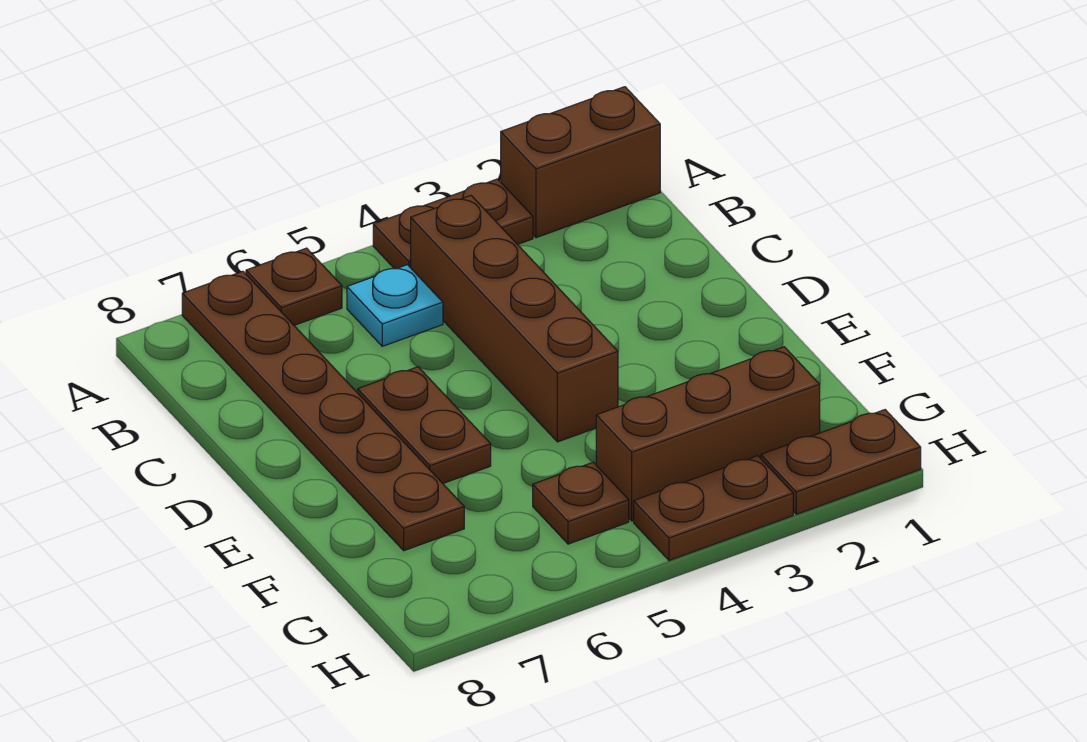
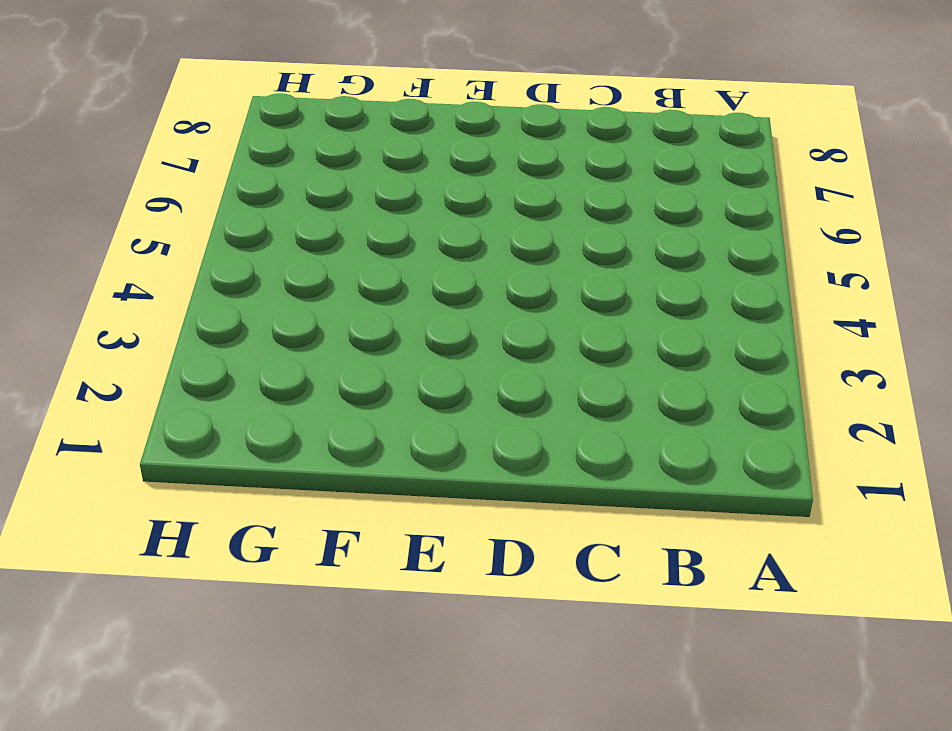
none -> brown 1x2 brick [501,87,660,238]
none -> brown 1x2 plate [373,179,533,269]

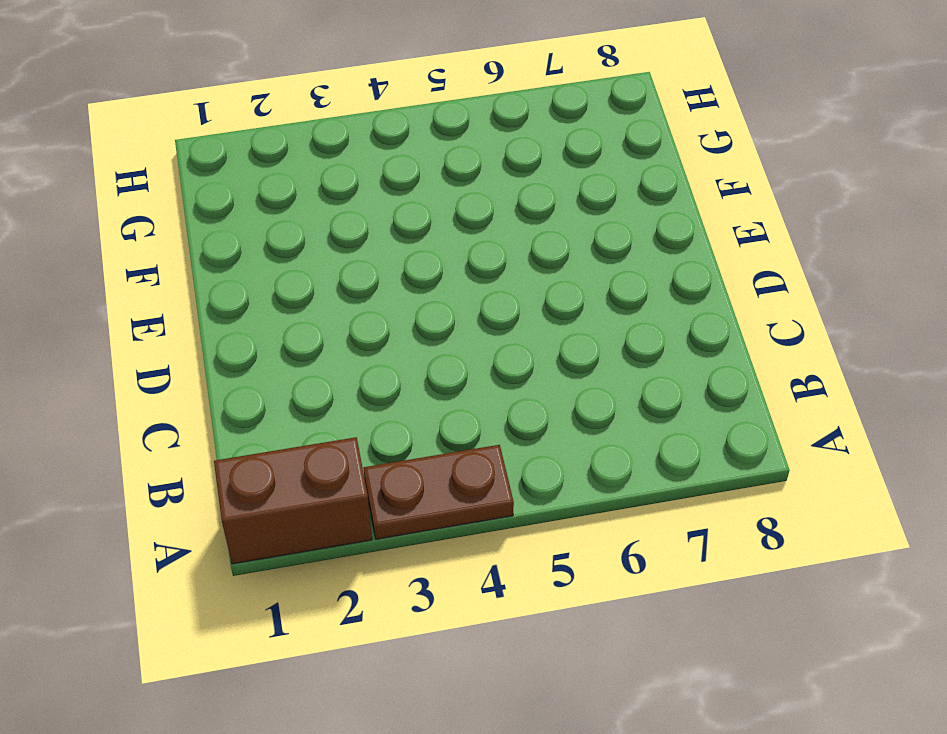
none -> brown 1x1 plate [246,248,342,325]
none -> brown 1x6 plate [182,271,464,551]

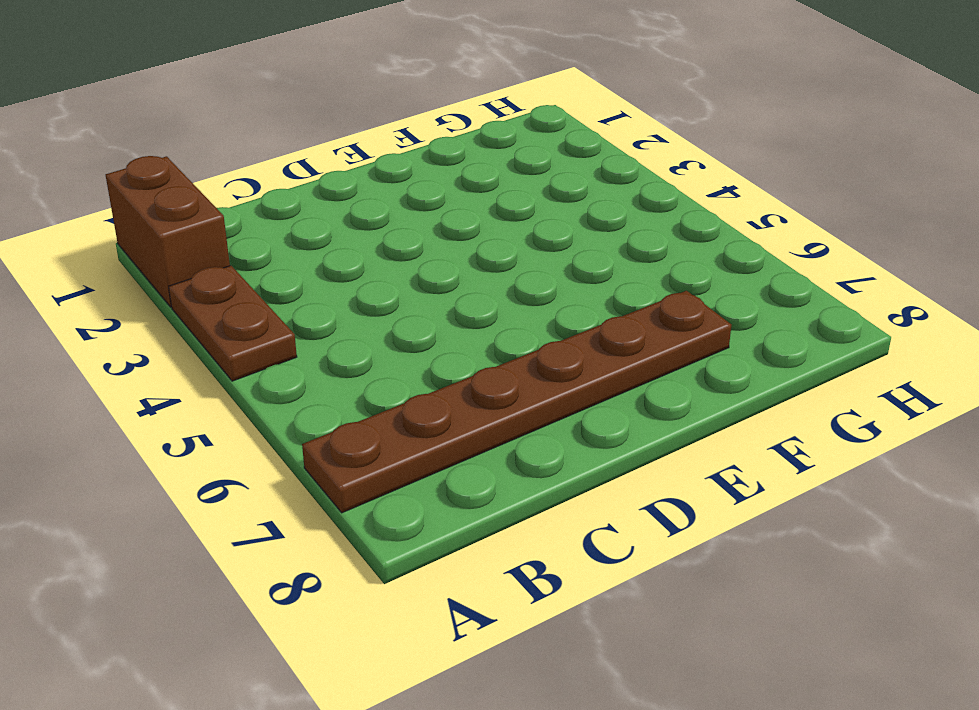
none -> brown 1x1 plate [246,248,342,325]
none -> brown 1x4 brick [411,195,618,442]

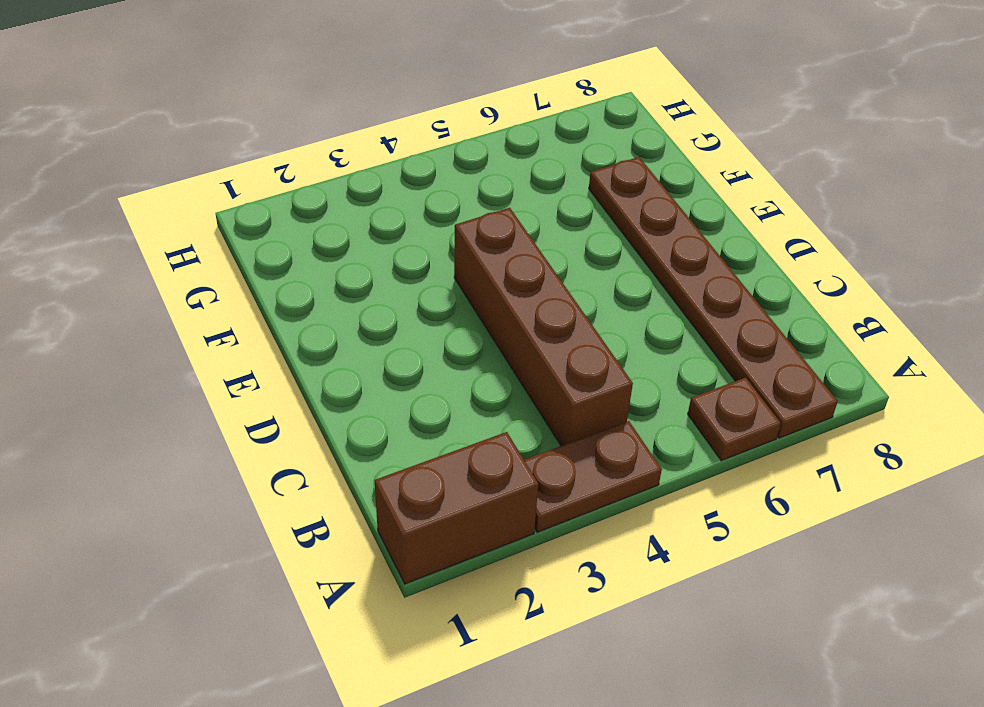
none -> cyan 1x1 plate [347,265,443,346]
none -> brown 1x2 plate [358,367,491,483]

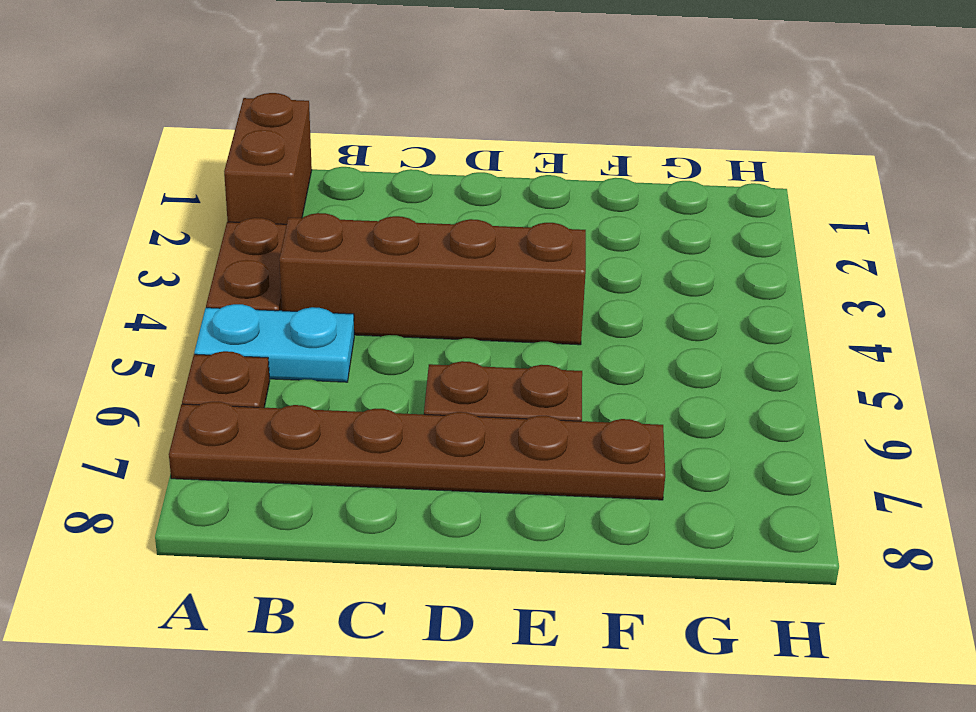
cyan 1x2 plate [194,304,354,382] -> cyan 1x1 plate [347,265,443,346]
none -> brown 1x3 brick [596,347,820,521]
none -> brown 1x1 plate [533,462,629,544]

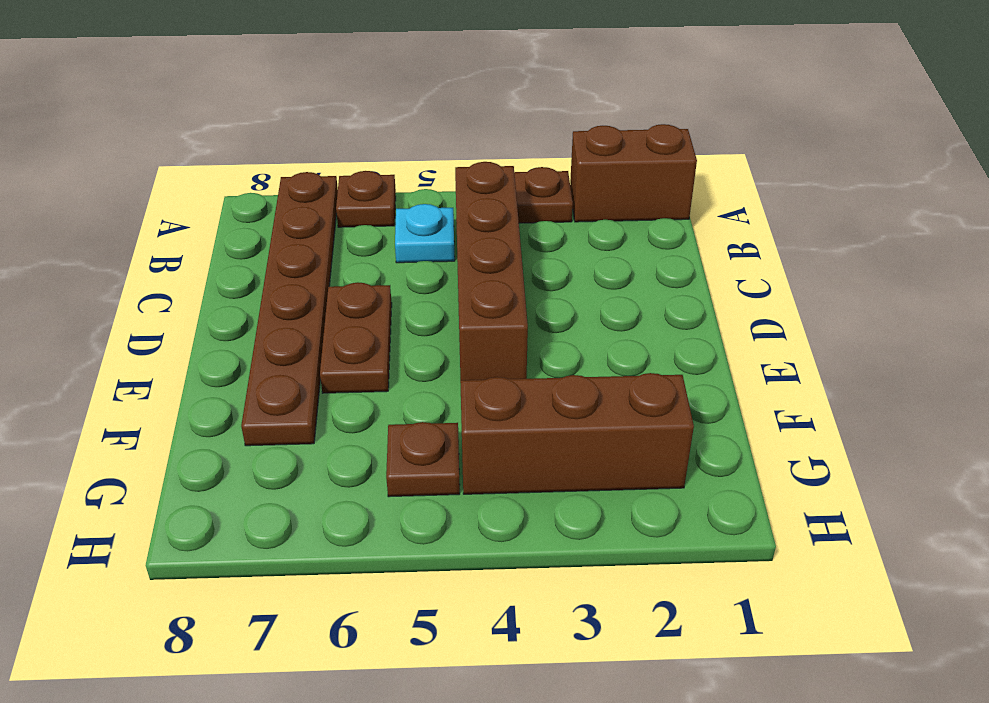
none -> brown 1x2 plate [761,410,921,514]
none -> brown 1x2 plate [634,456,793,560]

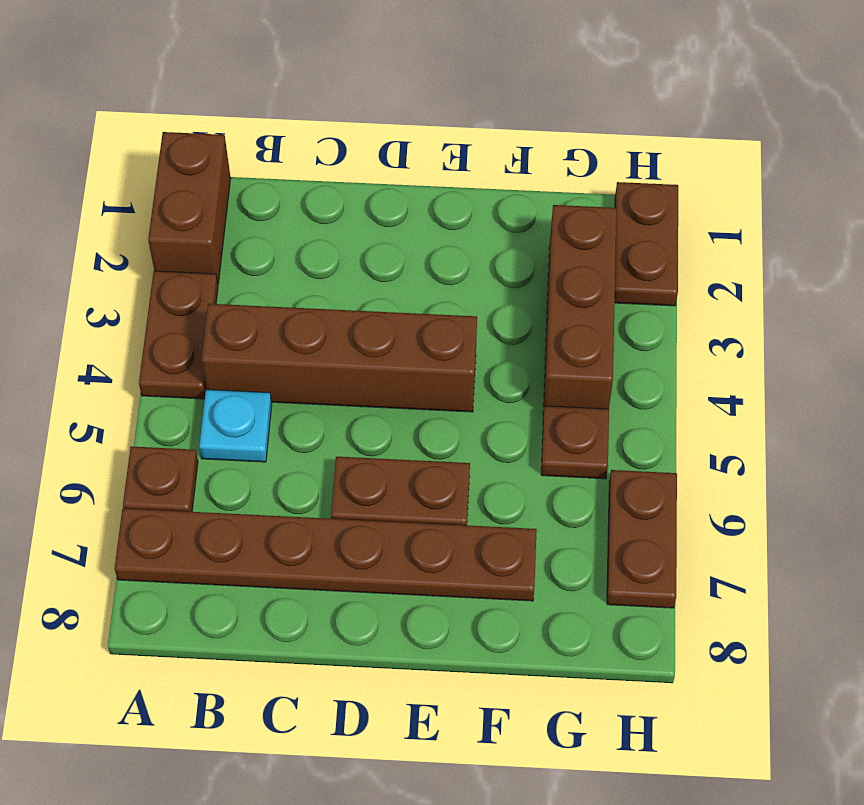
brown 1x2 plate [607,470,677,608] -> brown 1x2 plate moved to [634,456,793,560]

